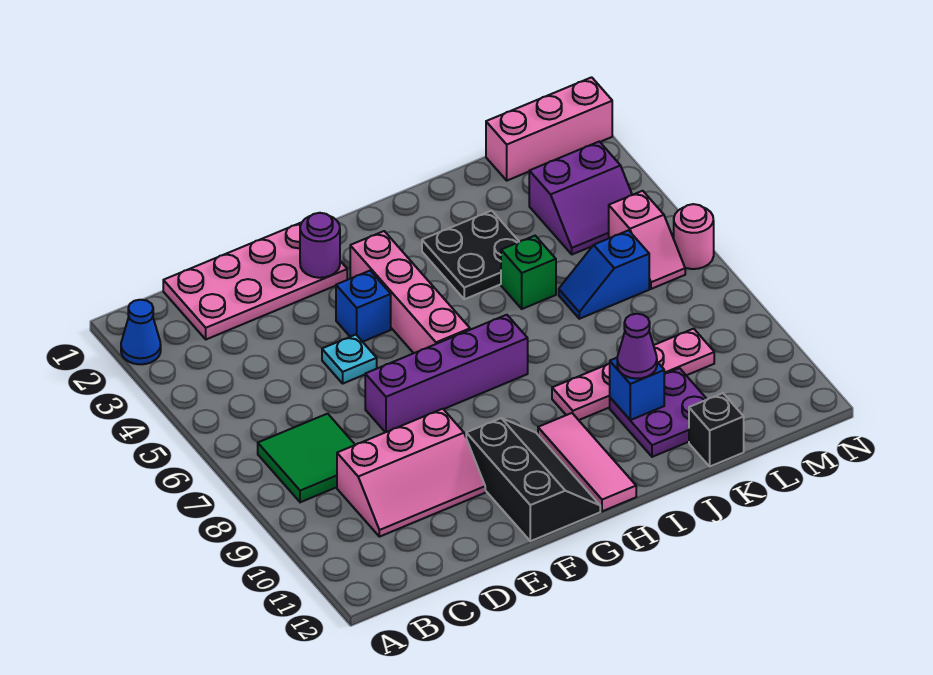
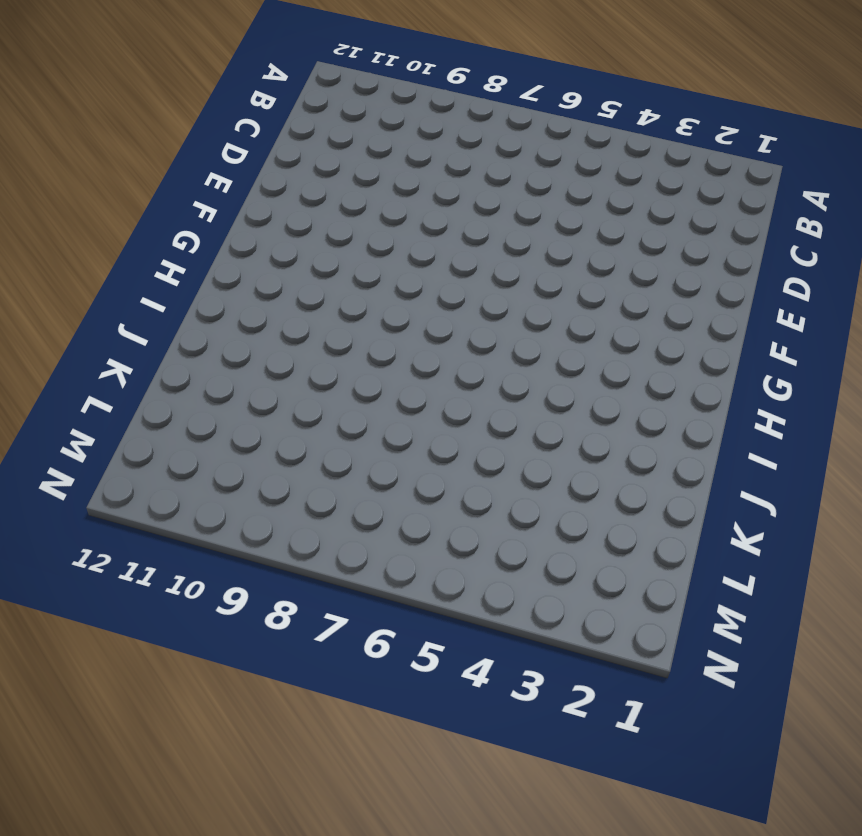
none -> blue 1x1 cone [121,300,161,364]
none -> green 2x2 tile [258,414,355,502]
none -> pink 2x4 plate [163,223,347,339]

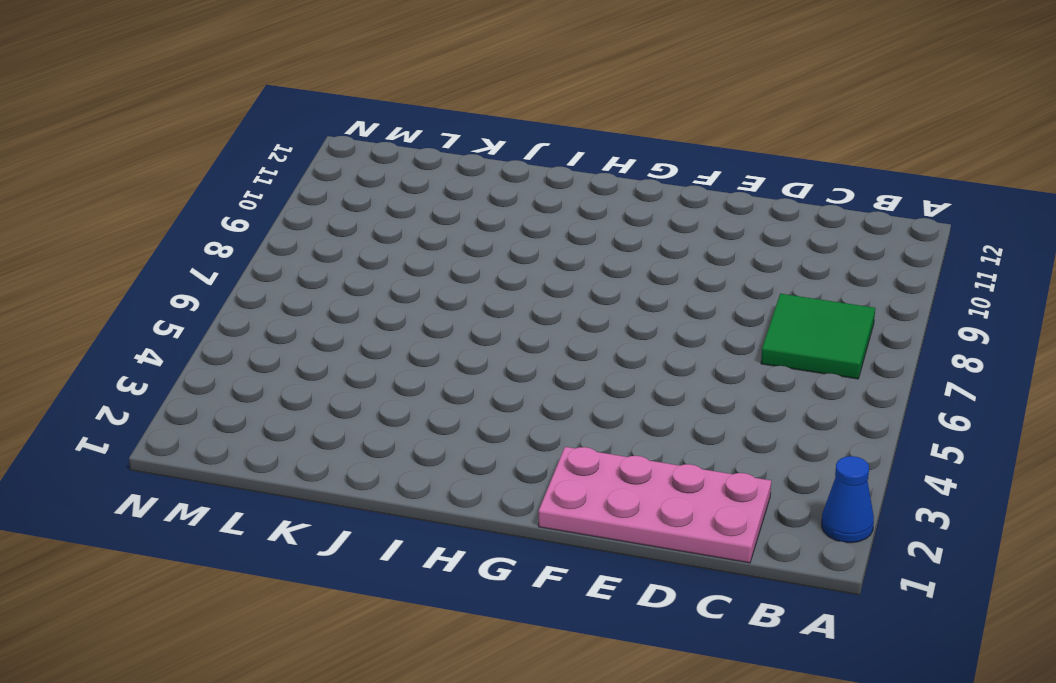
none -> pink 2x3 slope [337,409,485,537]
none -> cyan 1x1 plate [322,335,377,383]
none -> purple 1x4 brick [365,315,528,432]

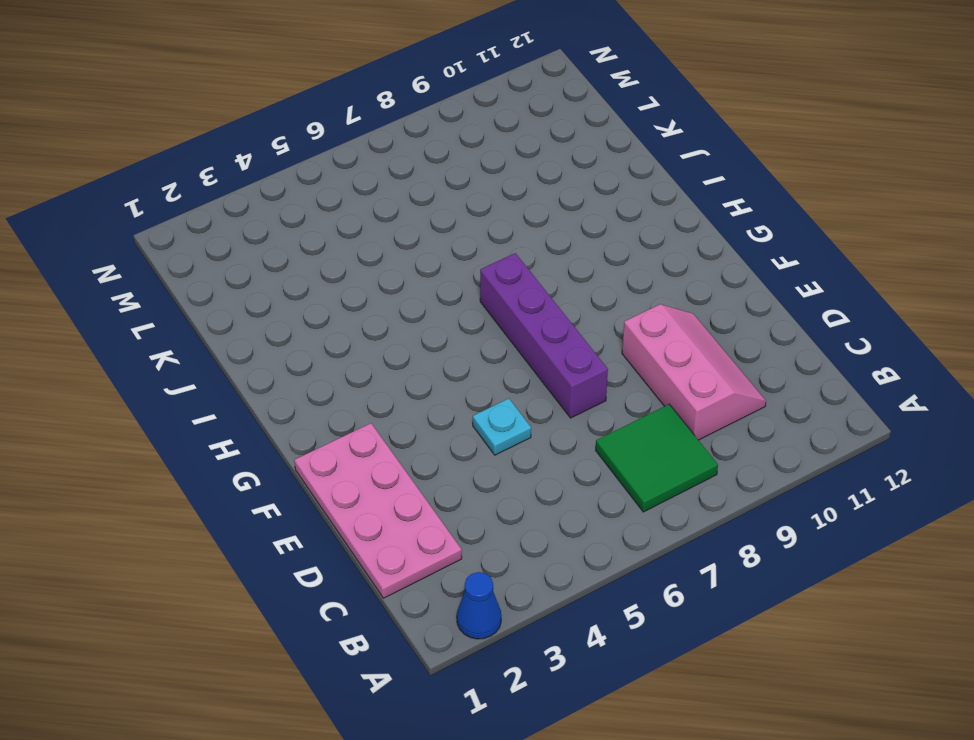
none -> blue 1x1 brick [336,271,391,342]
none -> black 2x3 slope [466,418,600,541]
none -> pink 1x4 brick [350,231,470,353]

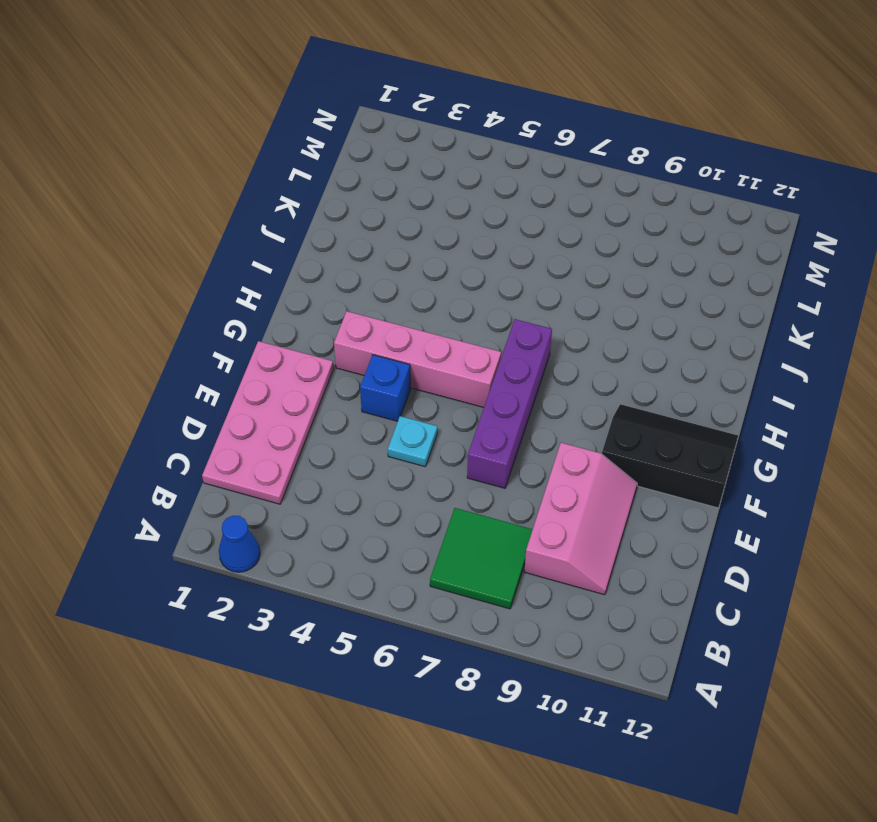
none -> pink 1x3 tile [538,413,636,511]
none -> black 2x2 plate [422,211,519,299]
none -> pink 1x4 plate [552,329,714,420]

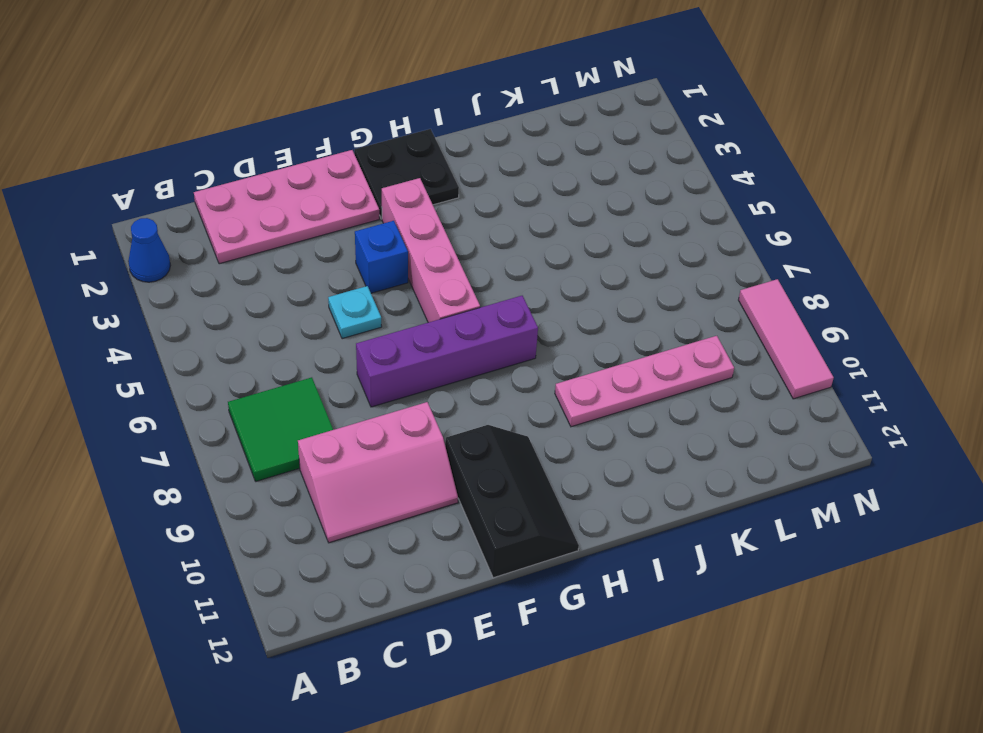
black 2x2 plate [354,129,459,219] -> black 2x2 plate moved to [422,211,519,299]
pink 1x3 tile [739,279,834,399] -> pink 1x3 tile moved to [538,413,636,511]
none -> green 1x1 brick [501,236,556,309]
none -> purple 2x2 plate [610,368,707,457]
none -> blue 1x2 slope [559,230,649,319]

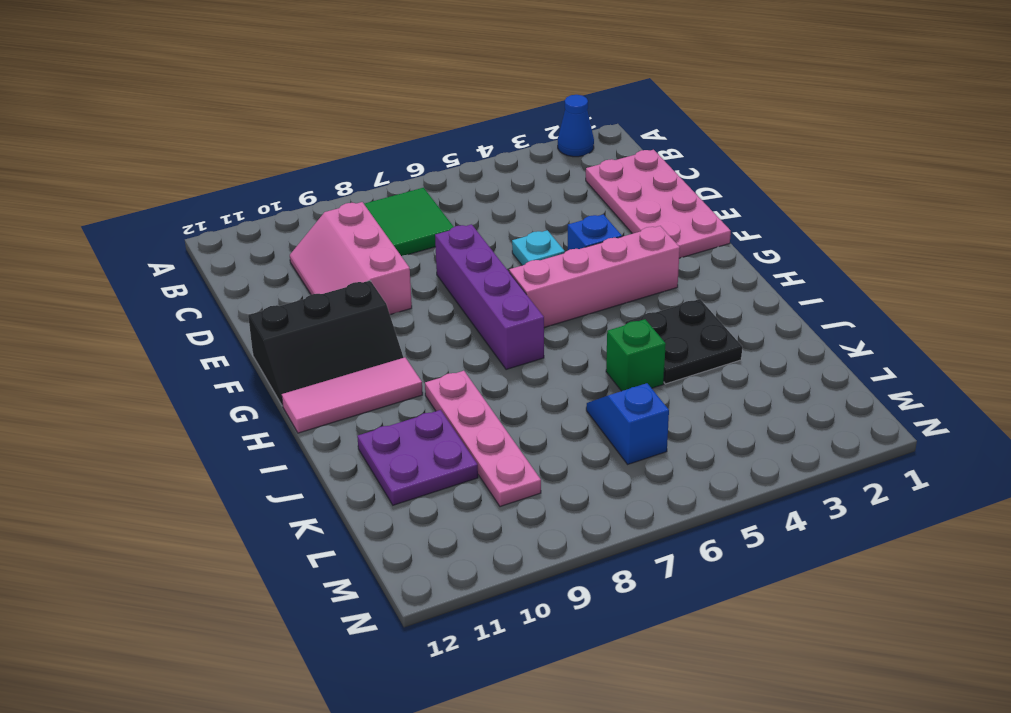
none -> black 1x1 brick [689,393,744,466]
none -> pink 1x3 brick [486,77,612,181]
none -> purple 2x2 slope [529,142,632,254]

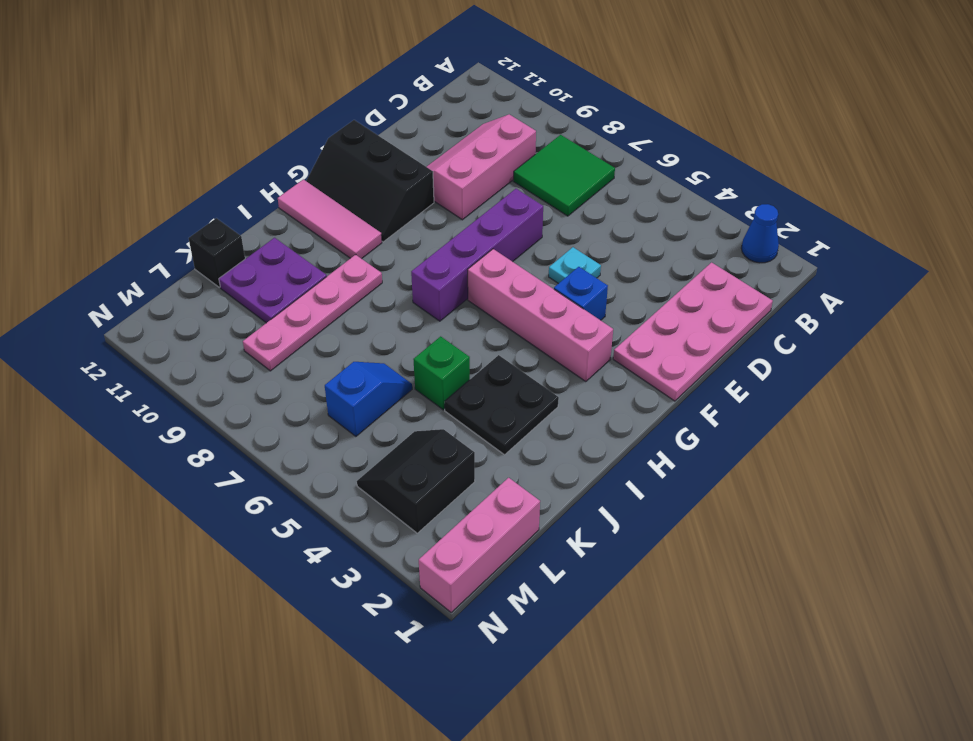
black 2x2 slope [357,429,475,533] -> purple 2x2 slope [529,142,632,254]
none -> pink 1x2 slope [609,191,685,289]
none -> pink 1x1 round brick [674,204,714,269]
none -> purple 1x1 round brick [300,213,340,278]

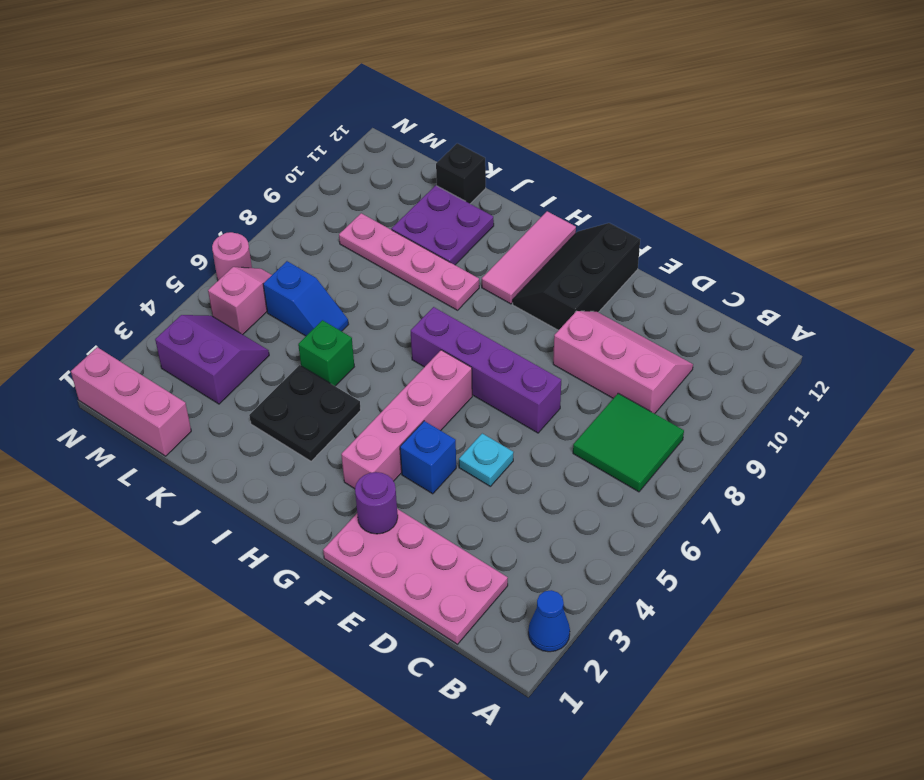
none -> blue 1x1 brick [610,358,664,420]
none -> purple 1x1 cone [617,314,657,379]

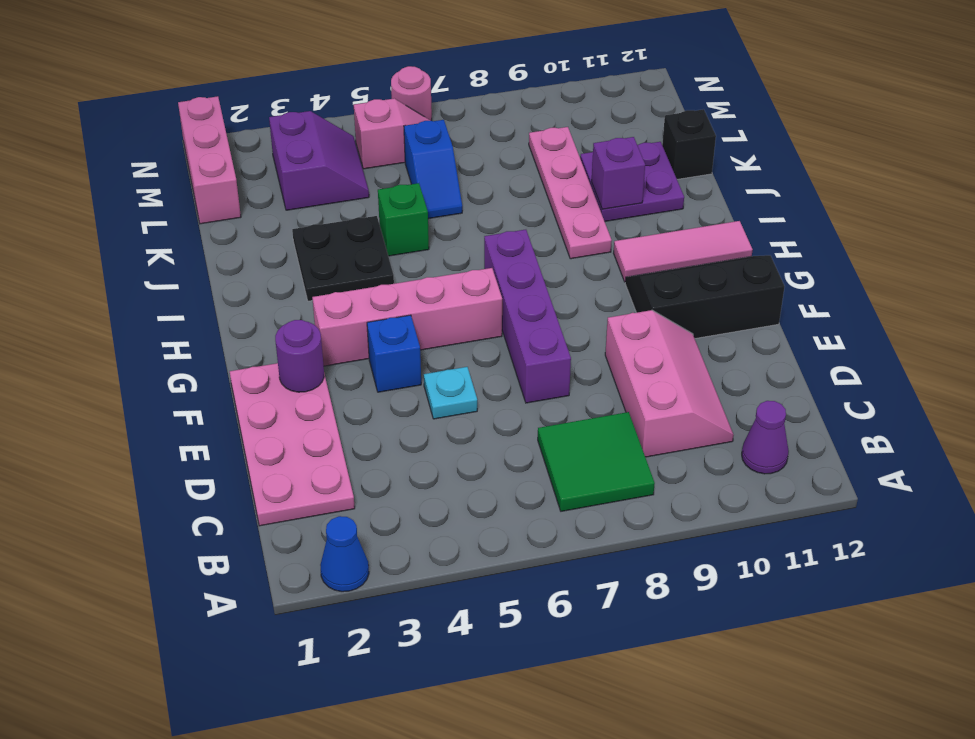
purple 1x1 cone [742,401,789,474] -> purple 1x1 cone moved to [617,314,657,379]
purple 1x1 brick [592,137,645,209] -> blue 1x1 brick [610,358,664,420]

